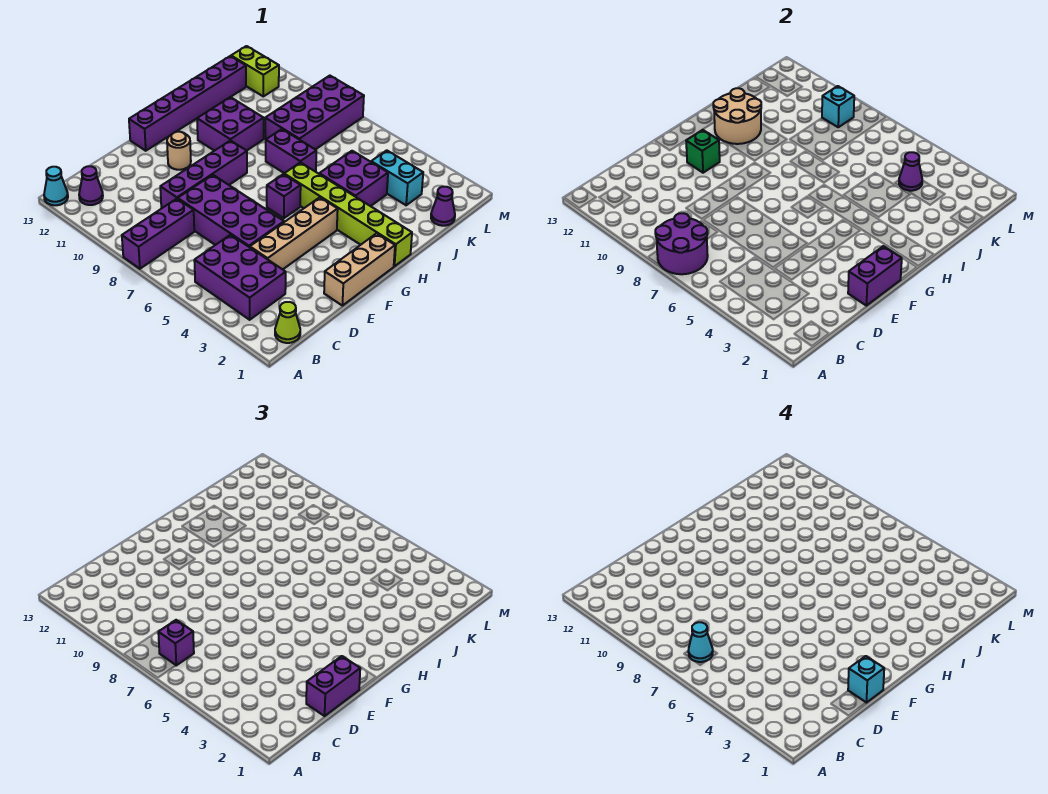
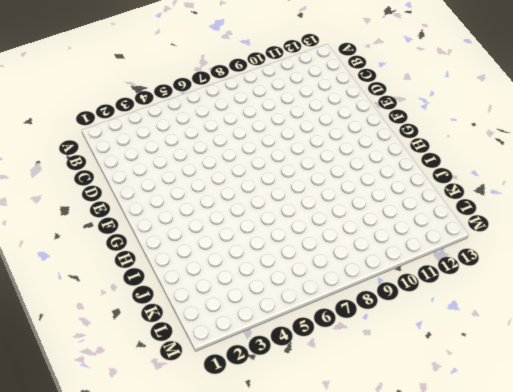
none -> purple 1x3 brick [122,199,194,269]
none -> cyan 1x1 cone [44,167,68,205]
none -> lime 1x1 cone [275,302,300,343]
none -> purple 2x3 brick [194,235,286,320]

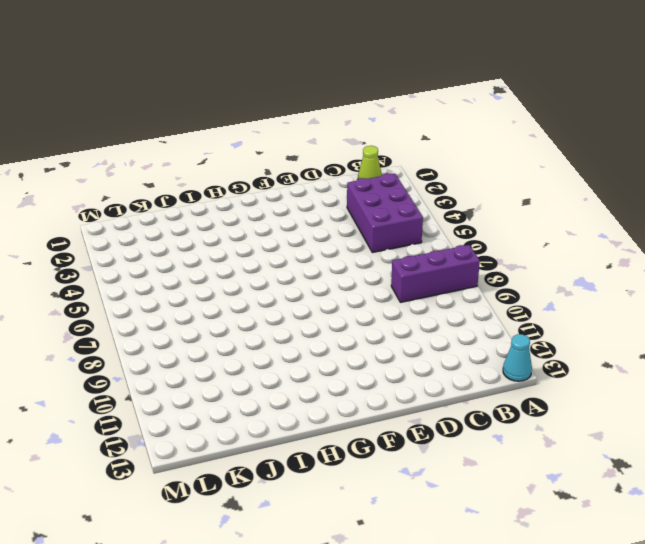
none -> purple 1x1 cone [79,166,103,205]
none -> tan 1x4 brick [250,197,338,269]
none -> purple 2x4 brick [178,175,284,247]
none -> purple 1x4 brick [160,140,247,208]

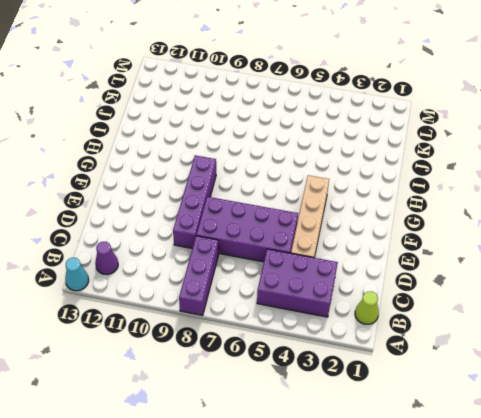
none -> tan 1x3 brick [324,233,395,306]
none -> tan 1x1 round brick [167,132,191,170]
none -> purple 1x6 brick [129,56,246,151]
none -> purple 1x1 brick [267,174,301,218]

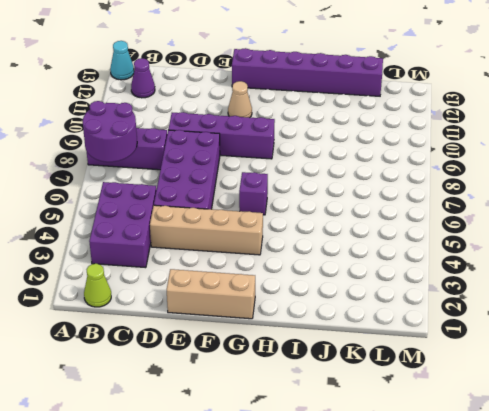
tan 1x1 cone [228,81,252,118] -> tan 1x1 round brick [167,132,191,170]
none -> lime 1x6 brick [284,162,412,266]
none -> purple 2x2 brick [197,97,264,151]
none -> purple 2x2 brick [319,151,388,206]
none -> purple 1x2 brick [266,129,316,173]

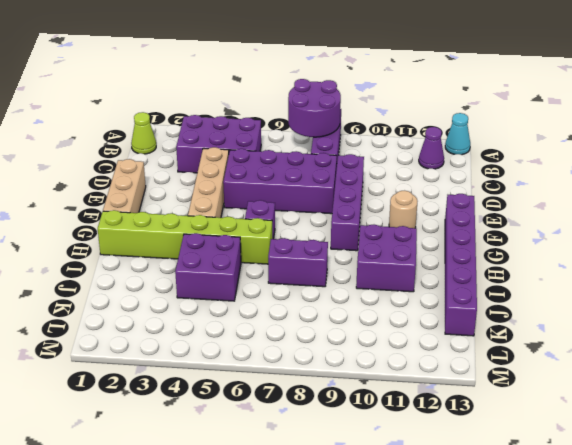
none -> purple 2x4 brick [265,76,364,149]
none -> purple 1x1 cone [431,187,455,226]
none -> cyan 1x2 brick [371,150,423,205]
none -> lime 1x2 brick [231,46,279,96]

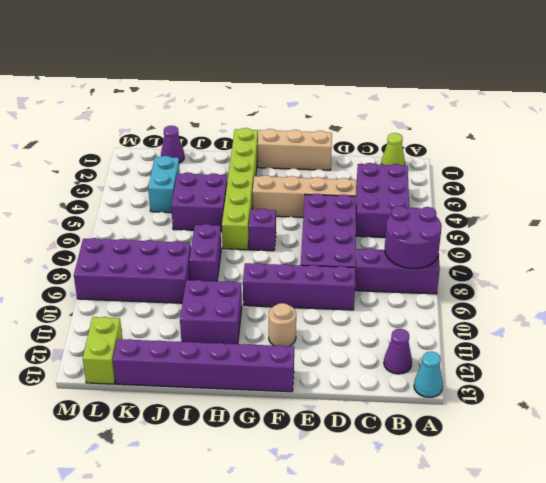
none -> purple 1x2 brick [848,246,902,306]
none -> green 1x1 brick [686,130,720,173]
none -> tan 2x2 round brick [713,88,761,144]
none -> purple 1x1 cone [899,152,922,191]

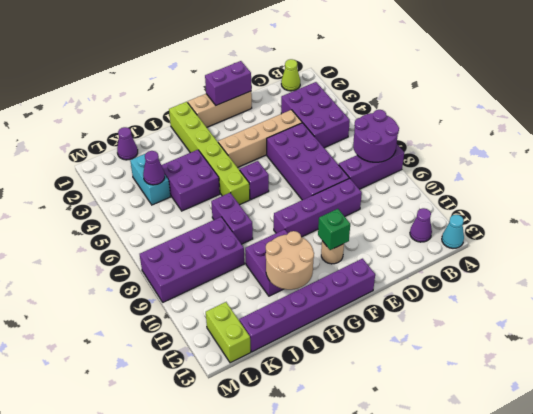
none -> cyan 1x1 brick [822,86,854,127]
none -> purple 1x1 brick [158,620,194,665]
none -> purple 1x2 brick [306,656,360,716]
none -> cyan 1x1 cone [688,622,713,662]

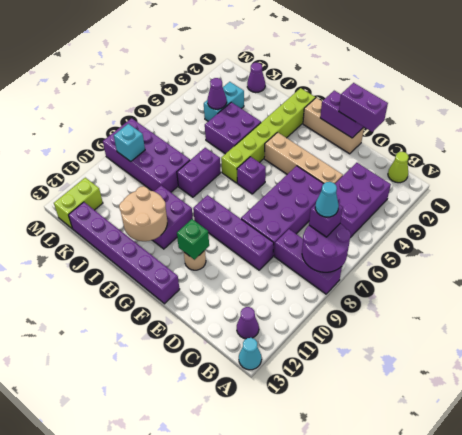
none -> cyan 1x1 brick [848,656,884,703]

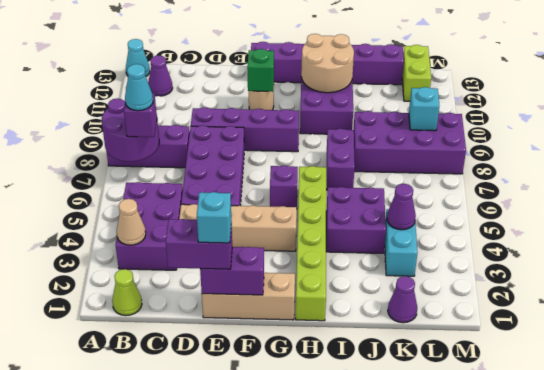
tan 1x1 cone [117,199,146,245] -> none

